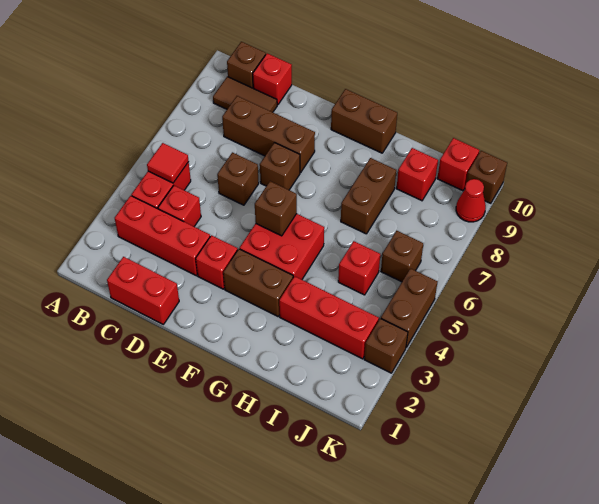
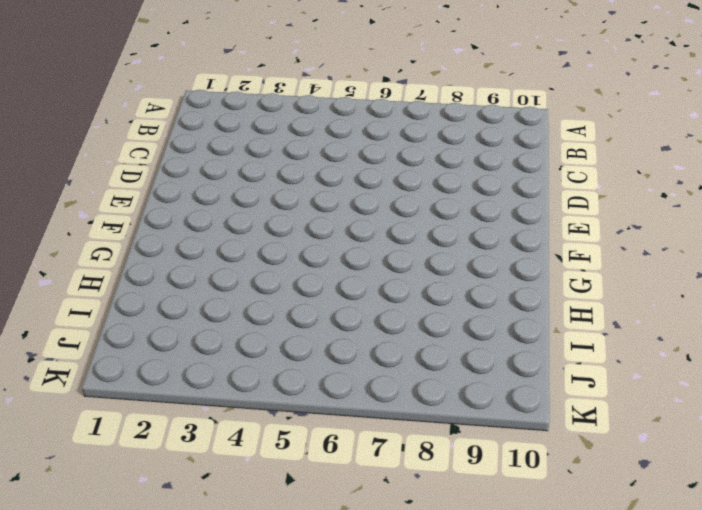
none -> red 1x3 brick [115,196,210,276]
none -> red 1x2 brick [131,162,191,209]
none -> brown 1x2 tile [213,77,277,112]

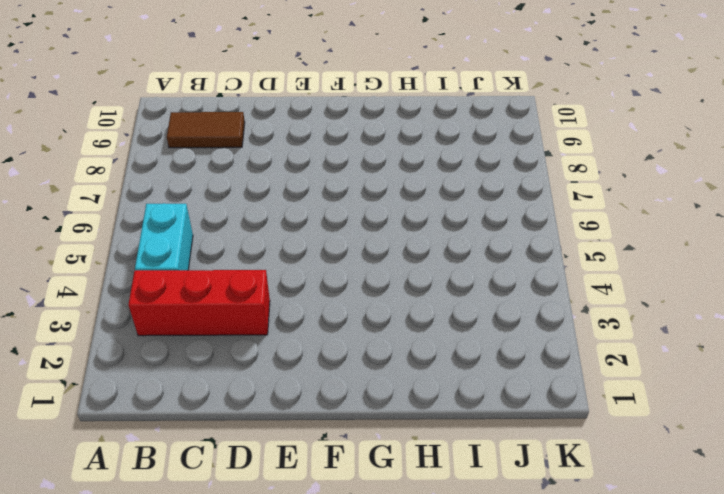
cyan 1x2 brick [135,203,193,271] -> red 1x2 brick [131,162,191,209]
none -> brown 1x1 brick [227,42,266,88]
none -> red 1x2 brick [107,257,179,324]
none -> red 1x1 brick [158,186,201,226]

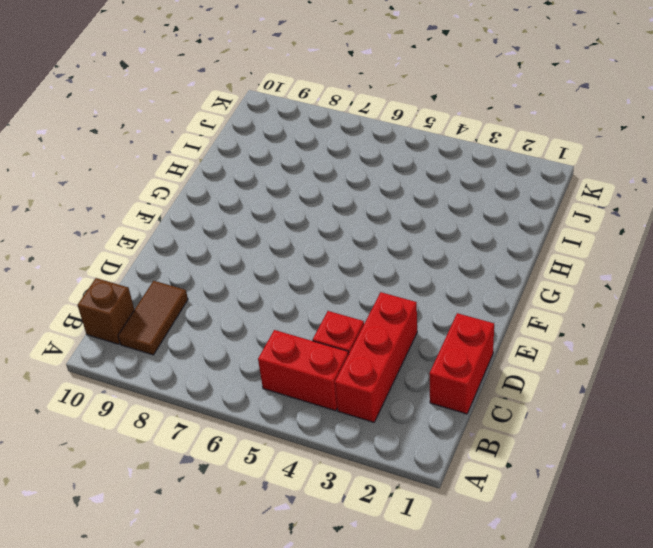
none -> brown 1x3 brick [222,96,315,173]
none -> red 1x1 brick [253,53,292,105]
none -> brown 1x1 brick [217,152,259,205]

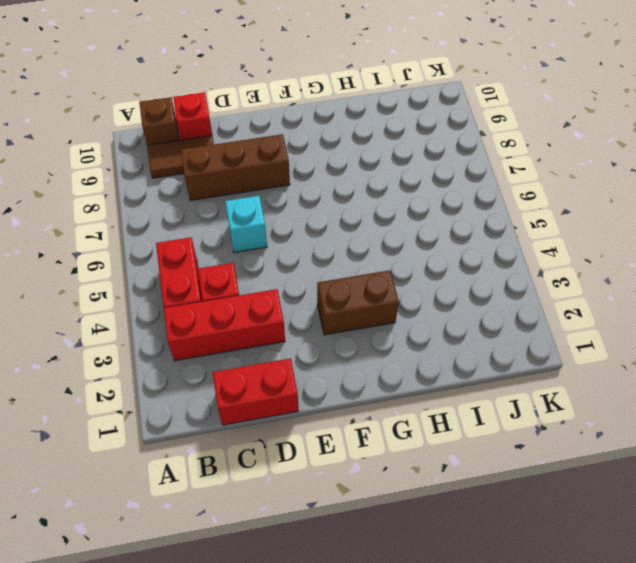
cyan 1x1 brick [225,196,267,253] -> brown 1x1 brick [217,152,259,205]
none -> red 1x1 brick [196,235,238,289]
none -> brown 1x1 brick [260,143,300,190]
none -> red 2x2 brick [240,214,324,280]

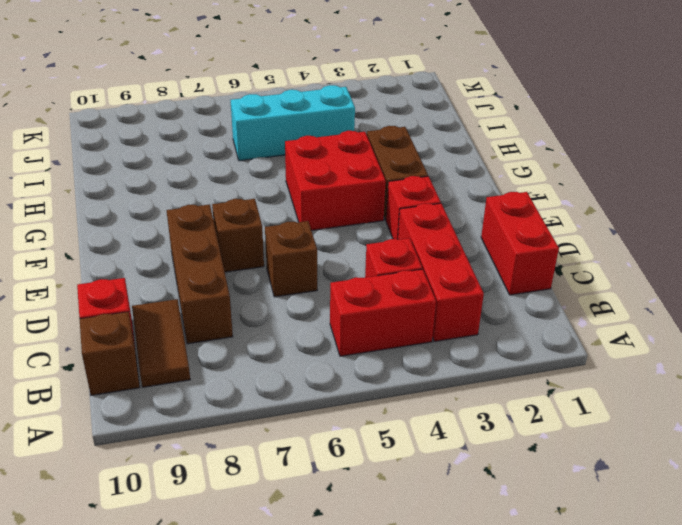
cyan 1x3 brick [231,85,355,161] -> red 1x1 brick [338,241,380,295]
none -> brown 1x2 brick [331,89,397,153]
none -> red 1x3 brick [279,276,379,359]
none -> brown 1x2 brick [341,158,396,234]

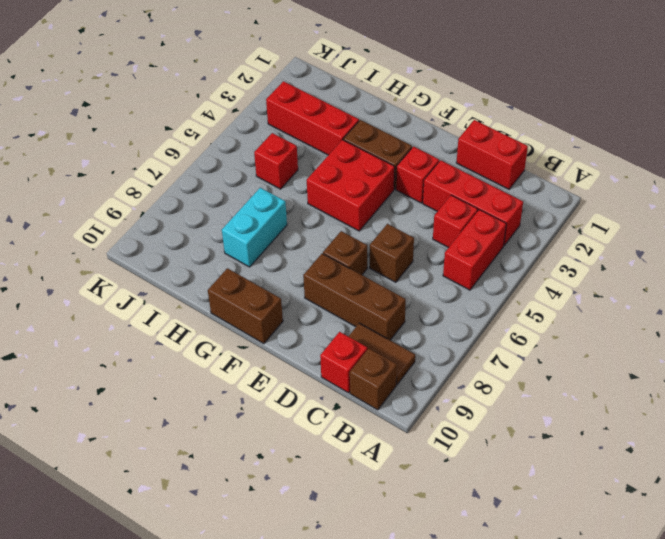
cyan 1x2 brick [222,188,287,267] -> brown 1x2 brick [341,158,396,234]
none -> red 1x1 brick [396,148,438,201]
none -> brown 1x1 brick [381,231,423,282]
none -> red 1x1 brick [437,138,479,191]

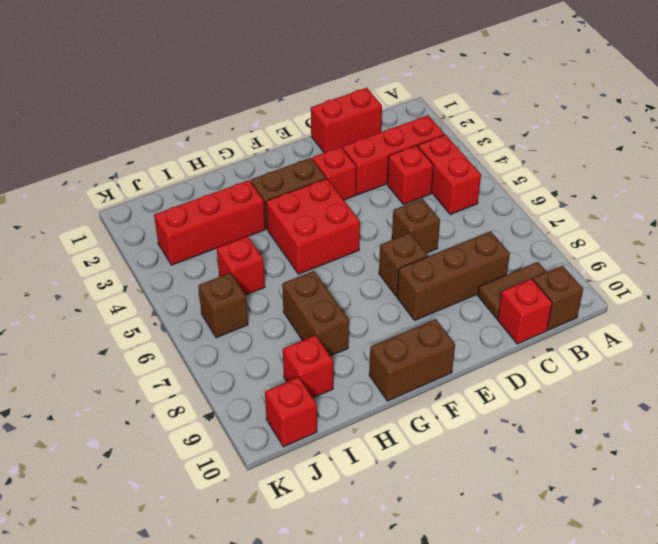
none -> brown 1x1 brick [364,318,408,373]
none -> brown 1x2 brick [381,268,438,347]
none -> red 1x1 cone [456,179,486,222]

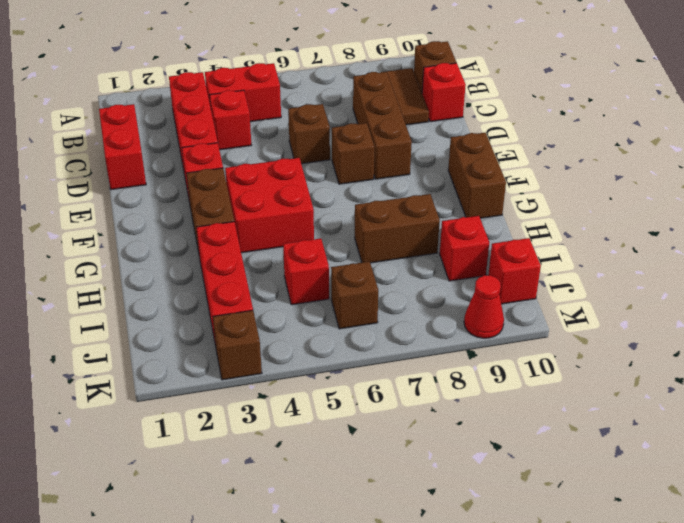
none -> brown 1x2 brick [381,268,438,347]
none -> brown 1x1 brick [466,151,507,203]
none -> red 1x1 tile [147,143,189,183]

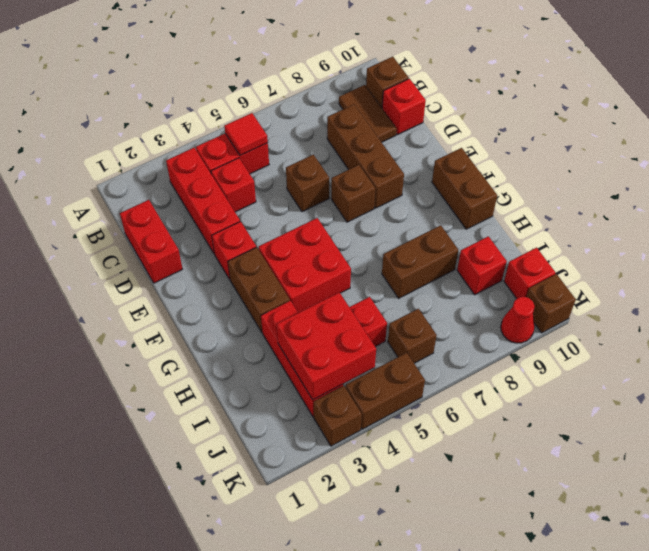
red 2x2 brick [277,292,376,400] -> none
none -> brown 1x1 brick [255,181,297,236]

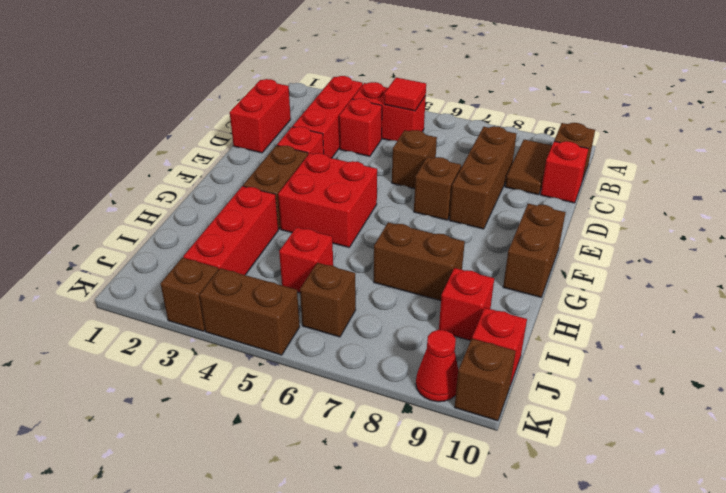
none -> brown 1x1 brick [255,181,297,236]

